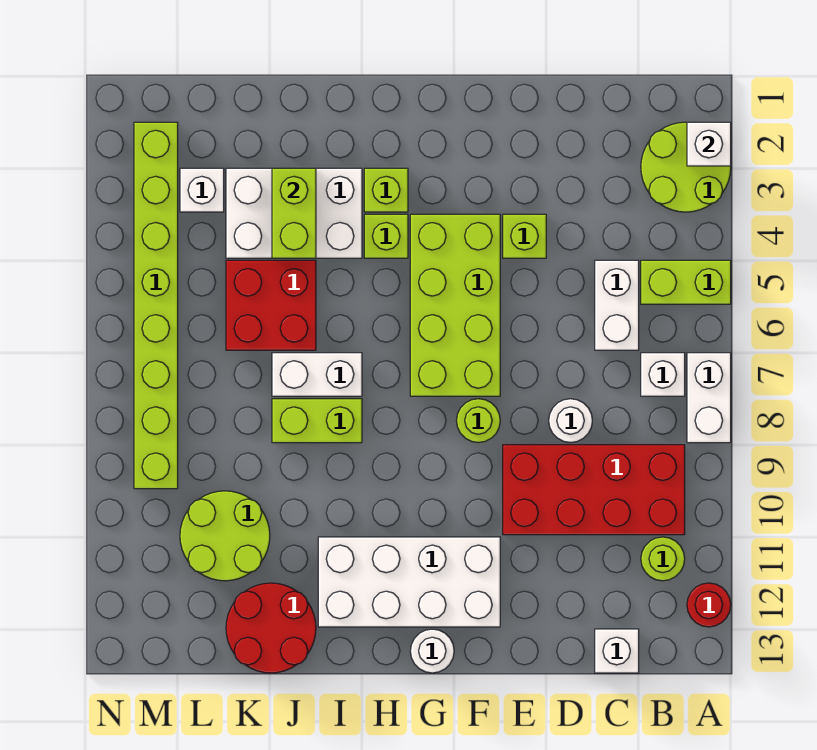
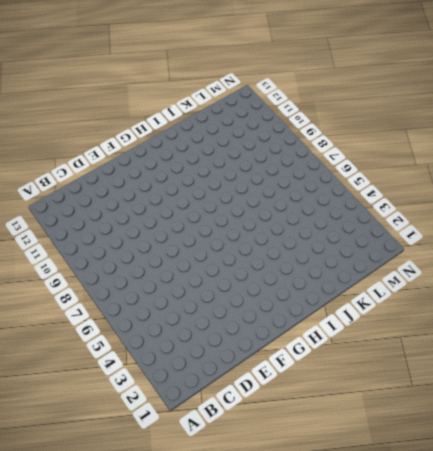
none -> lime 2x2 round brick [641,122,731,212]
none -> lime 1x2 brick [641,260,731,304]
none -> white 1x2 brick [687,353,731,443]

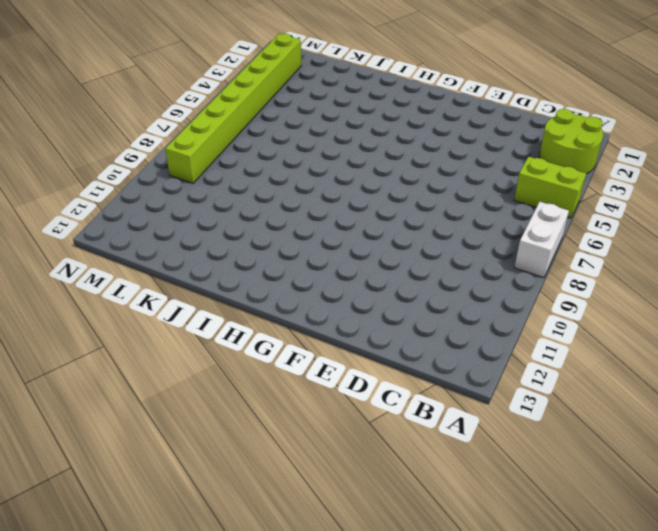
none -> red 1x1 round brick [687,583,731,627]
none -> white 1x1 brick [641,353,685,396]
none -> red 2x4 brick [503,445,685,535]

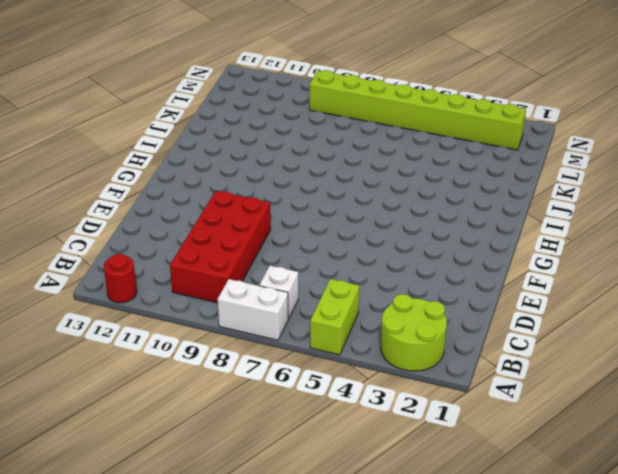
none -> lime 1x1 round brick [641,537,685,581]
none -> white 1x2 brick [595,260,639,350]
none -> white 1x1 brick [595,629,639,673]

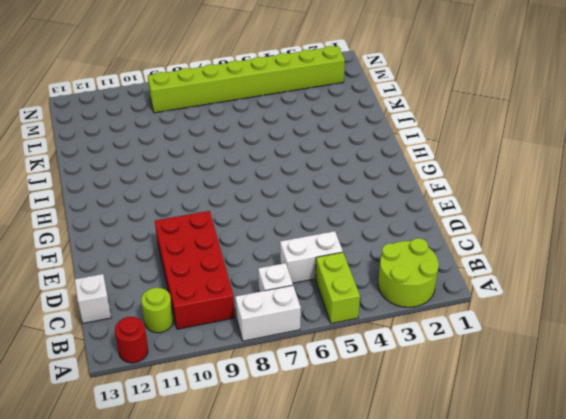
none -> white 1x1 round brick [549,399,592,443]
none -> lime 1x1 brick [503,214,546,258]
none -> lime 2x4 brick [410,214,500,396]

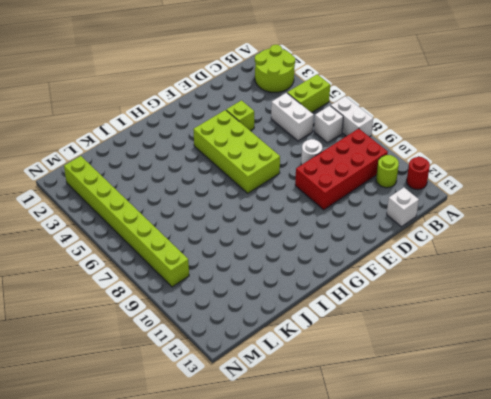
none -> lime 1x1 round brick [456,399,500,443]
none -> white 2x4 brick [318,537,500,627]
none -> white 1x1 round brick [410,629,454,673]

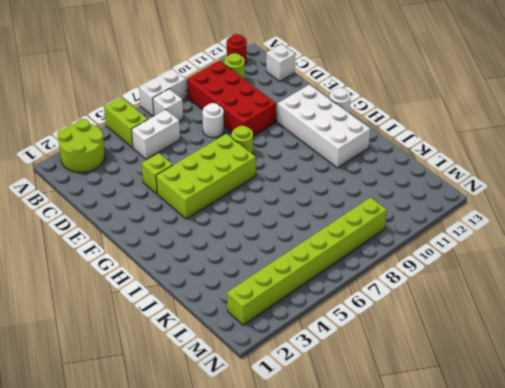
none -> lime 1x1 brick [364,168,408,212]
none -> lime 1x1 brick [364,214,408,258]
none -> white 2x3 brick [226,168,362,258]

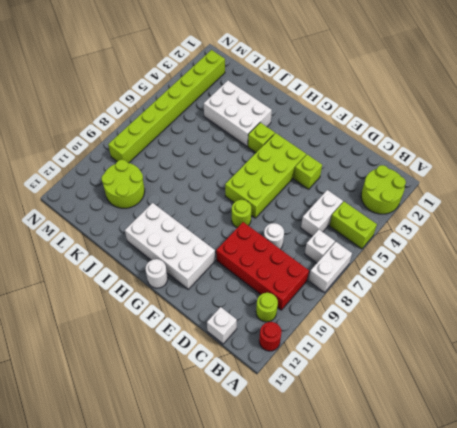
none -> lime 1x1 brick [364,168,408,212]
none -> white 1x2 brick [272,353,362,396]
none -> lime 1x2 brick [272,399,362,443]

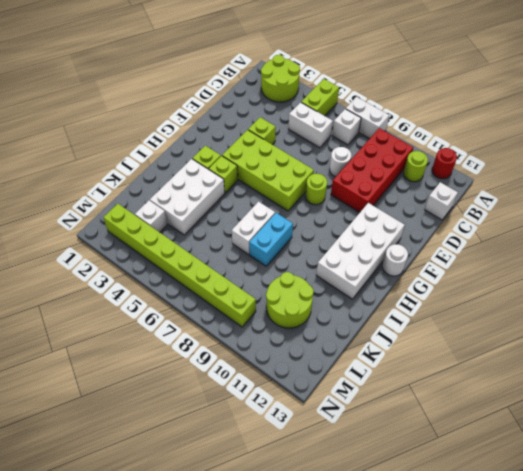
cyan 1x2 brick [249,213,293,266] -> lime 1x2 brick [272,399,362,443]
none -> red 2x2 brick [226,260,316,350]
none -> red 2x2 round brick [226,583,316,673]
none -> white 1x1 brick [687,122,731,166]

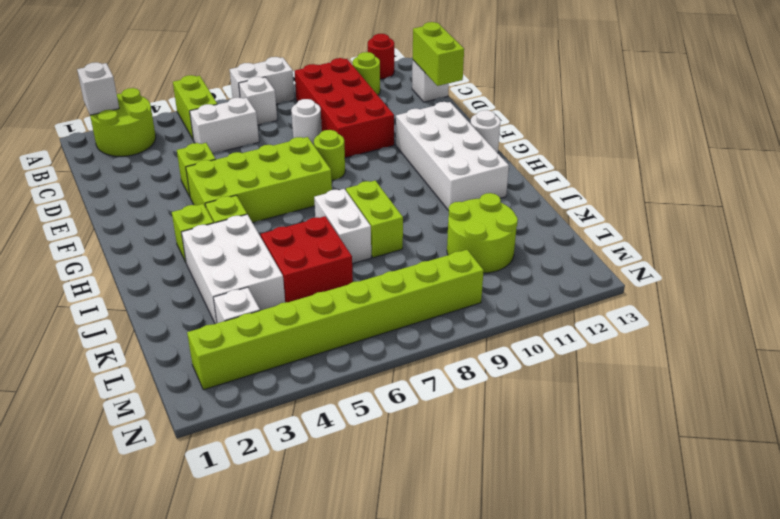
lime 1x2 brick [413,22,464,86] -> lime 1x2 brick turned to [272,168,316,258]
none -> red 2x2 round brick [226,583,316,673]

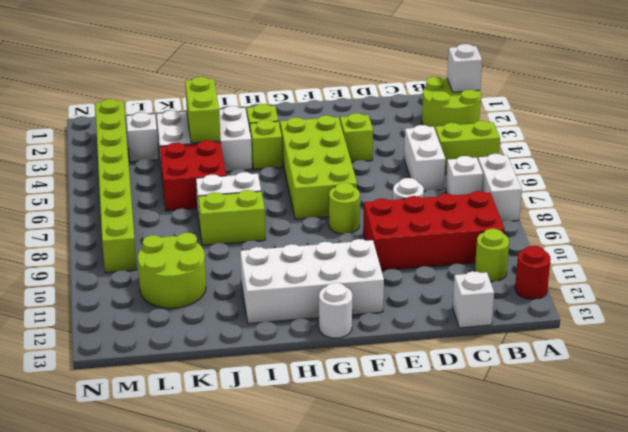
none -> red 2x2 round brick [226,583,316,673]

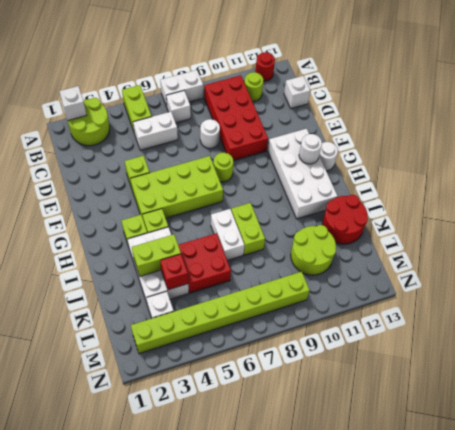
white 1x1 round brick [299,134,322,164] -> none
red 1x1 brick [160,254,188,290] -> none

